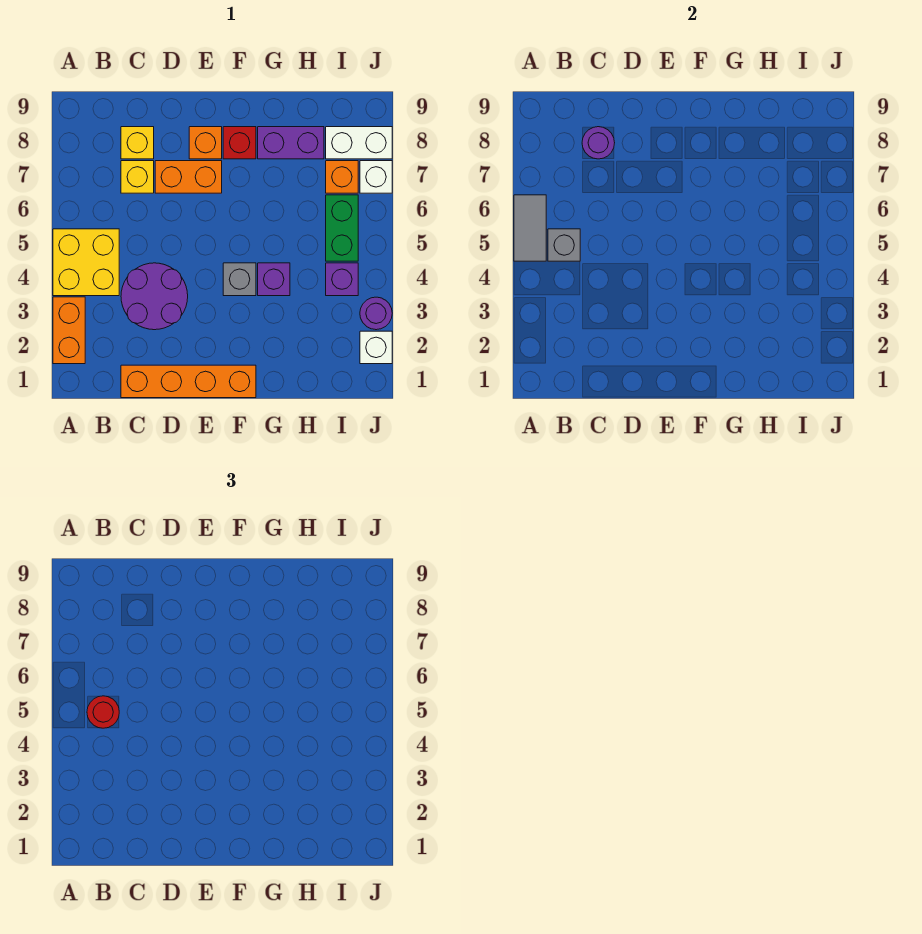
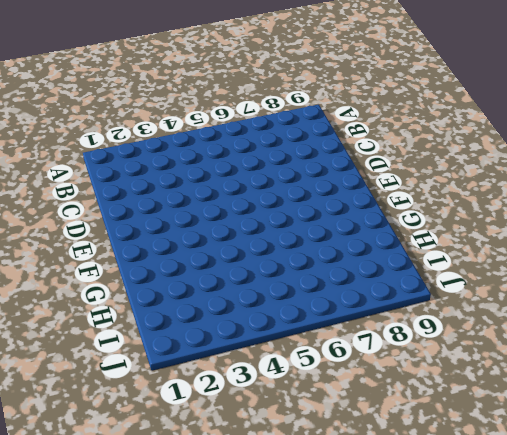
none -> orange 1x2 brick [53,297,85,364]
none -> yellow 2x2 brick [53,229,119,296]
none -> orange 1x4 brick [121,365,256,398]

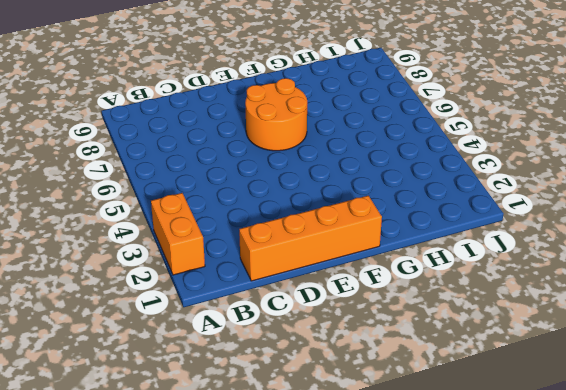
orange 2x2 round brick [245,78,307,151] -> orange 1x2 brick [155,161,222,193]
none -> yellow 2x2 brick [53,229,119,296]
none -> purple 2x2 round brick [121,263,188,330]
none -> yellow 1x1 brick [121,161,154,193]

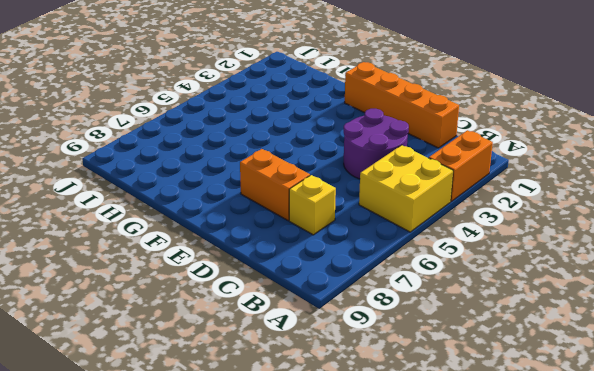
none -> yellow 1x1 brick [121,127,154,159]
none -> orange 1x1 brick [189,127,222,159]
none -> grey 1x1 brick [223,263,256,296]

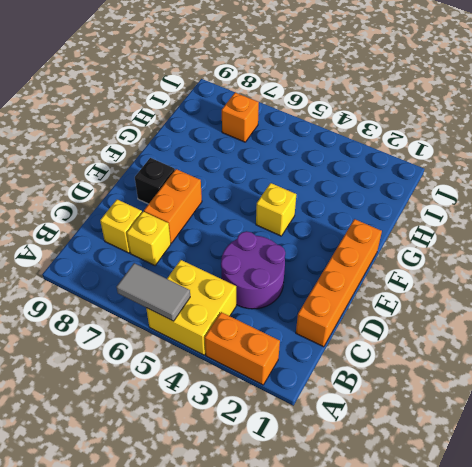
black 1x1 brick [135,158,175,204] -> orange 1x1 brick [189,127,222,159]
yellow 1x1 brick [256,183,296,236] -> grey 1x1 brick [223,263,256,296]
none -> red 1x1 brick [223,127,256,159]
none -> purple 1x1 brick [258,263,290,296]
none -> purple 1x2 brick [258,127,324,159]

